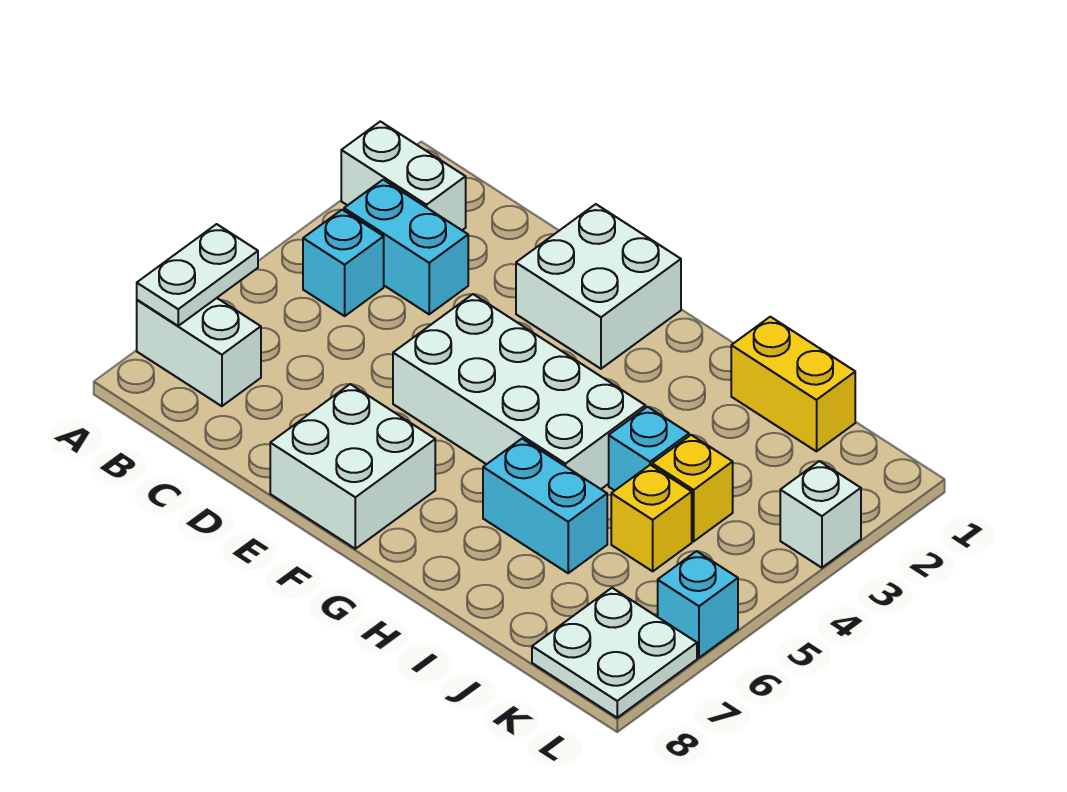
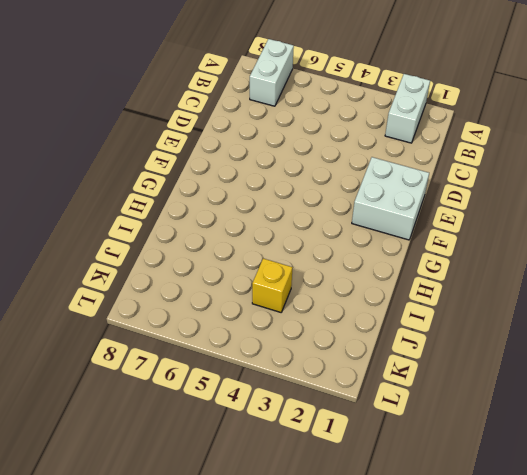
none -> cyan 1x2 brick [344,180,468,314]
none -> cyan 1x1 brick [303,210,384,316]
none -> white 2x4 brick [393,294,645,489]

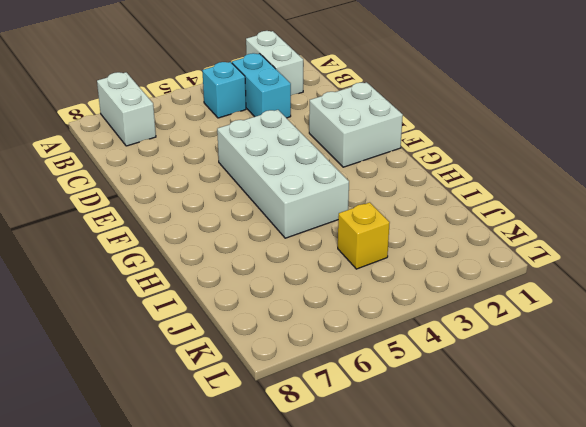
none -> white 2x2 brick [270,384,435,549]
none -> cyan 1x2 brick [483,439,607,573]
none -> yellow 1x2 brick [731,317,855,451]

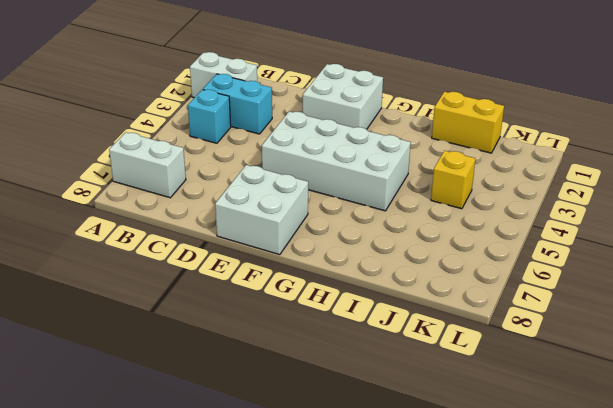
none -> cyan 1x2 brick [483,439,607,573]
none -> cyan 1x1 brick [609,407,689,491]
none -> yellow 1x1 brick [611,465,692,571]

